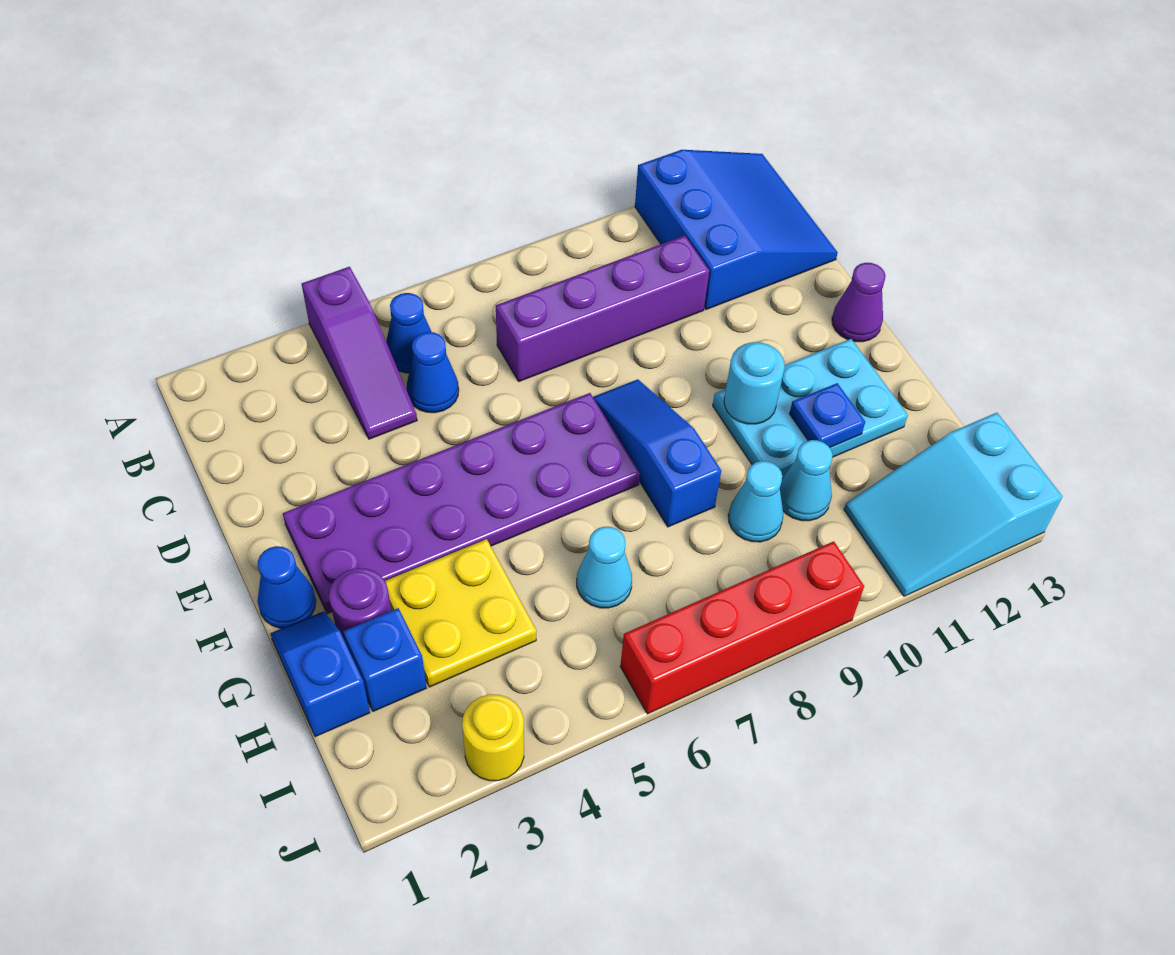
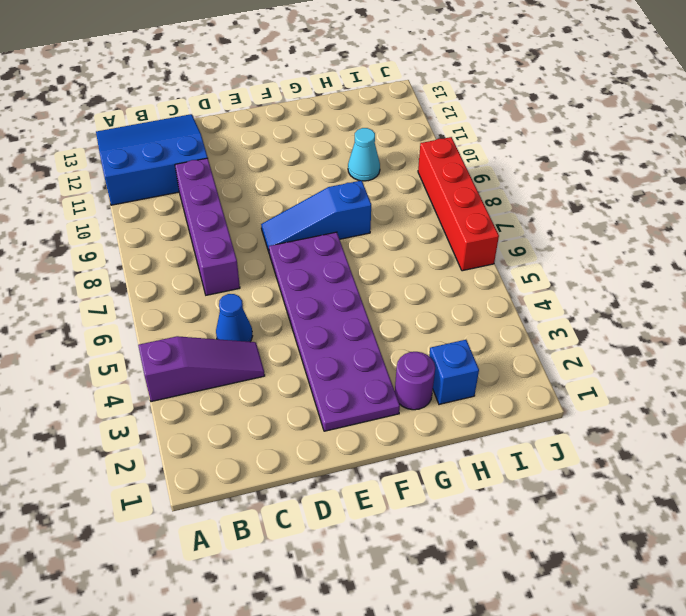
none -> blue 1x1 cone [386,293,431,373]
none -> purple 1x1 cone [832,263,886,342]
none -> blue 1x1 cone [258,546,316,628]

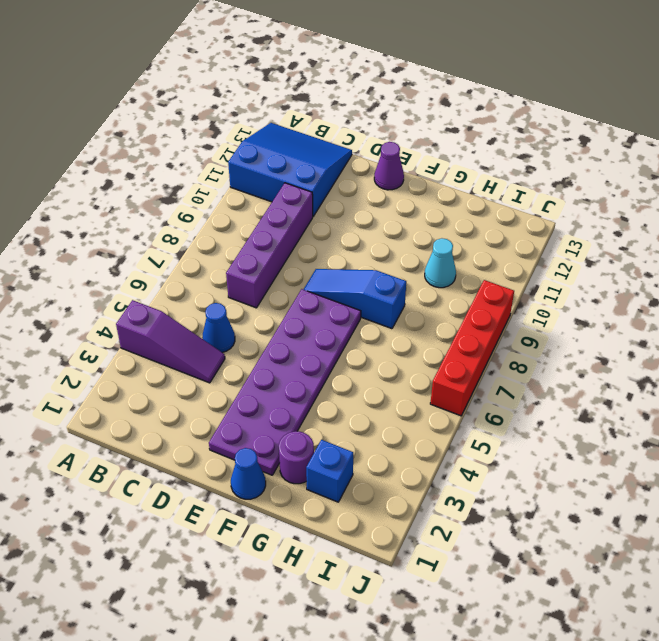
none -> blue 1x1 cone [386,293,431,373]
none -> cyan 2x3 plate [713,339,908,478]
none -> blue 1x2 slope [270,611,370,737]

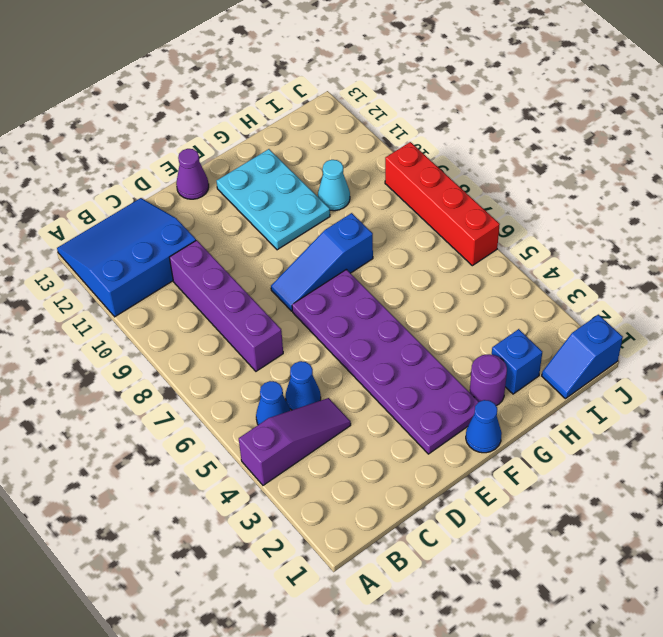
blue 1x2 slope [542,315,623,399] -> blue 1x2 slope moved to [270,611,370,737]
none -> yellow 2x2 plate [385,539,536,687]
none -> cyan 1x1 cone [577,527,632,608]
none -> cyan 1x1 cone [728,461,783,542]

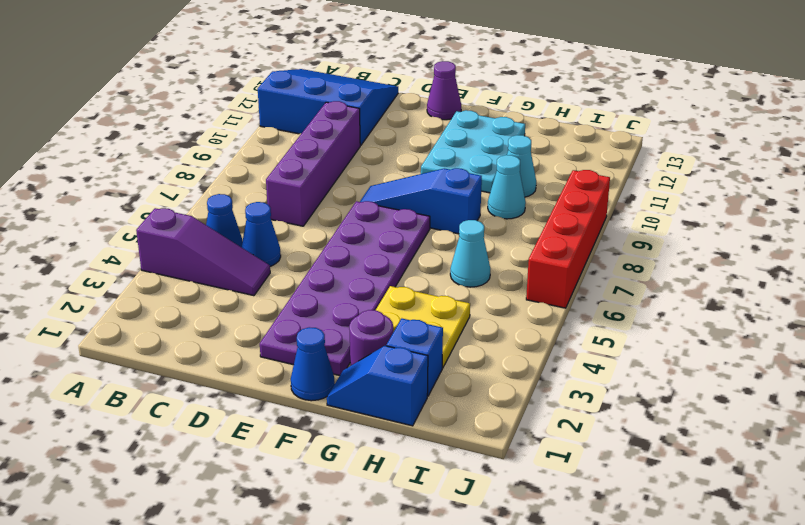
none -> cyan 2x3 slope [844,413,1062,596]
none -> yellow 1x1 round brick [462,694,524,781]
none -> cyan 1x1 round brick [724,342,785,424]

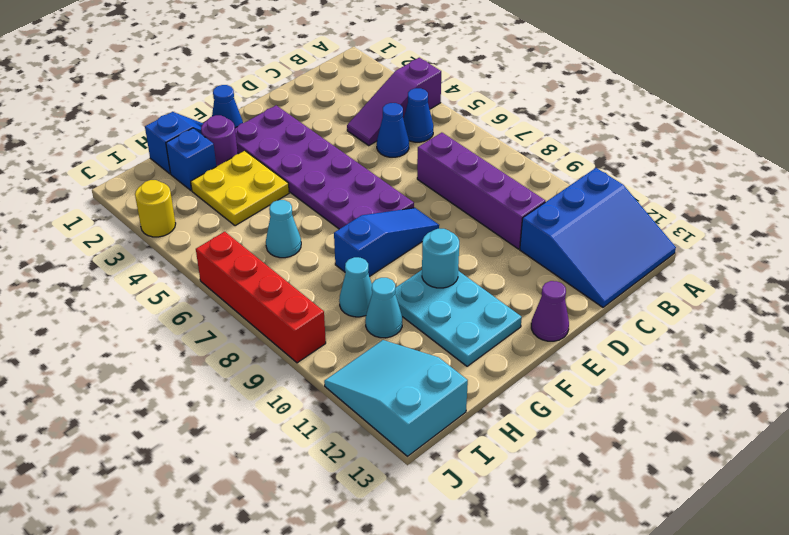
none -> blue 1x1 plate [790,383,865,448]

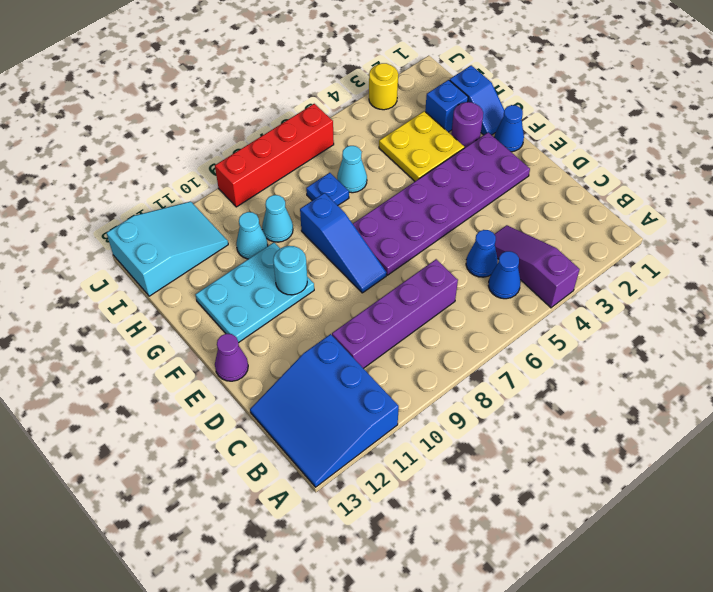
blue 1x1 plate [306,173,349,205] -> blue 1x1 plate moved to [790,383,865,448]

